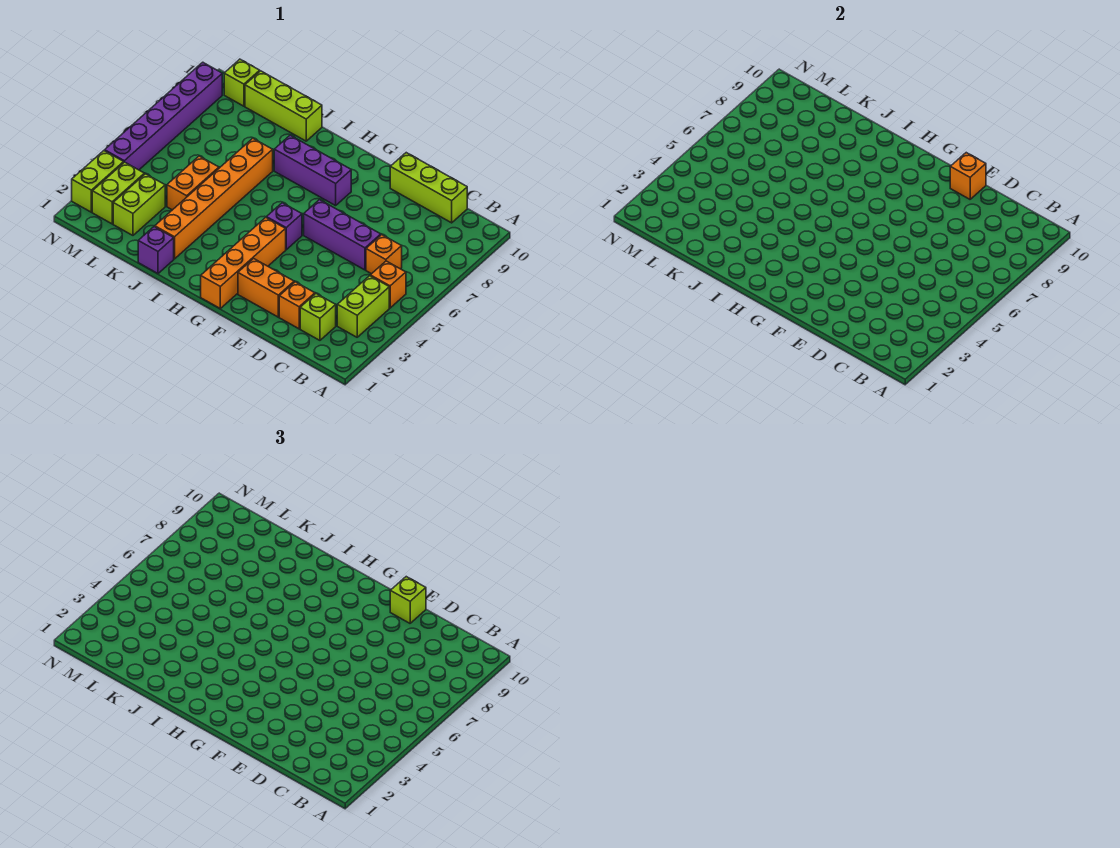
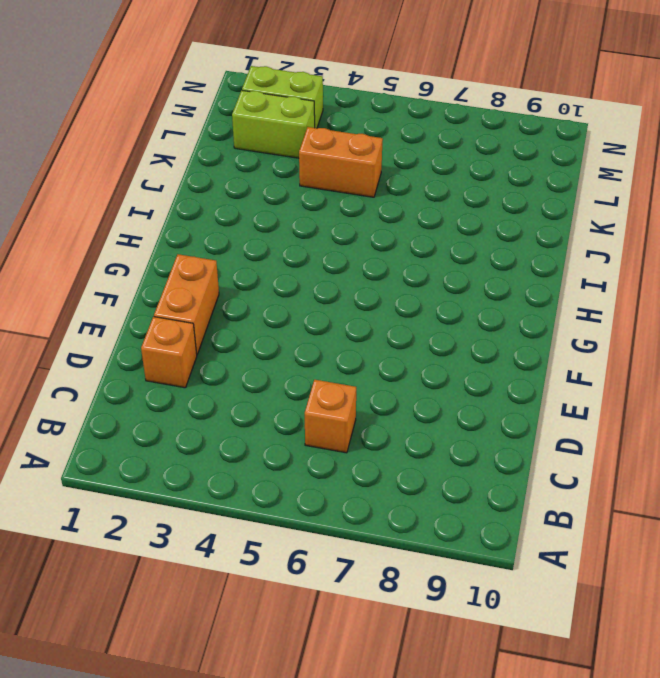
none -> lime 1x2 brick [337,276,389,337]
none -> orange 1x1 brick [370,261,406,308]
none -> lime 1x1 brick [300,294,336,340]

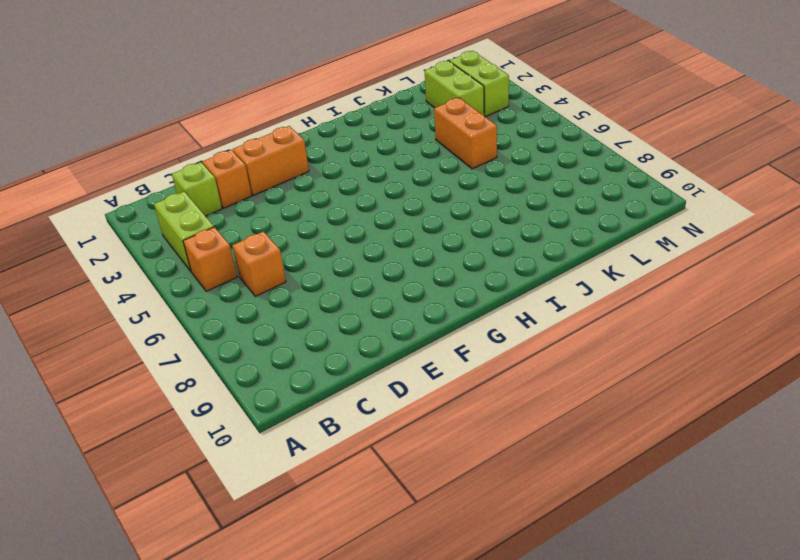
none -> lime 1x3 brick [390,153,467,223]
none -> purple 1x3 brick [304,200,381,270]
none -> orange 1x4 brick [201,218,286,308]

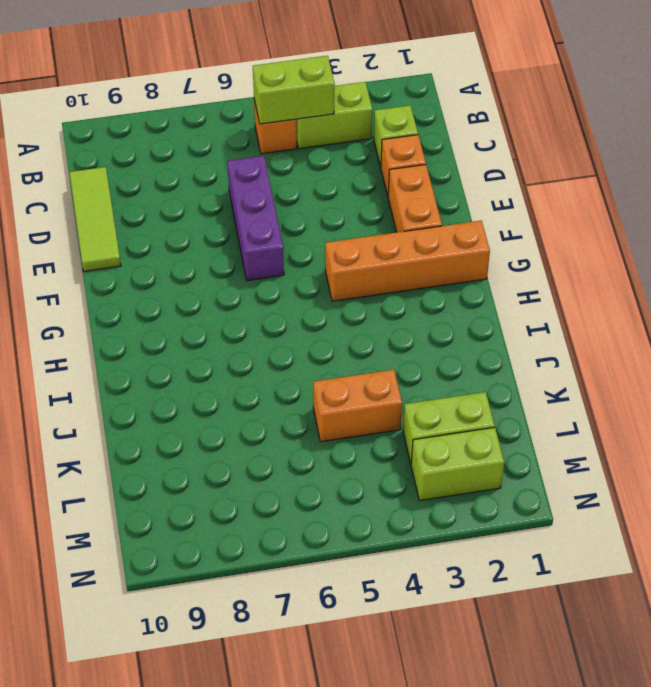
lime 1x2 brick [253,56,335,124] -> lime 1x2 brick moved to [72,151,124,212]
lime 1x3 tile [69,167,121,271] -> lime 1x3 brick [390,153,467,223]
none -> orange 1x1 brick [366,235,402,274]
none -> purple 1x1 brick [267,203,302,250]
none -> purple 1x3 brick [274,135,351,206]

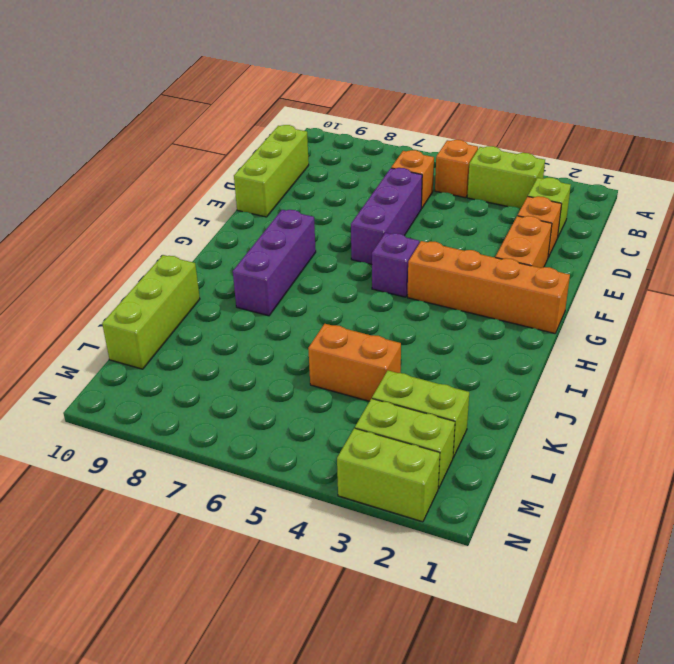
none -> purple 1x1 brick [138,227,174,273]
none -> orange 1x6 brick [155,138,273,259]
none -> lime 1x1 brick [224,59,260,106]

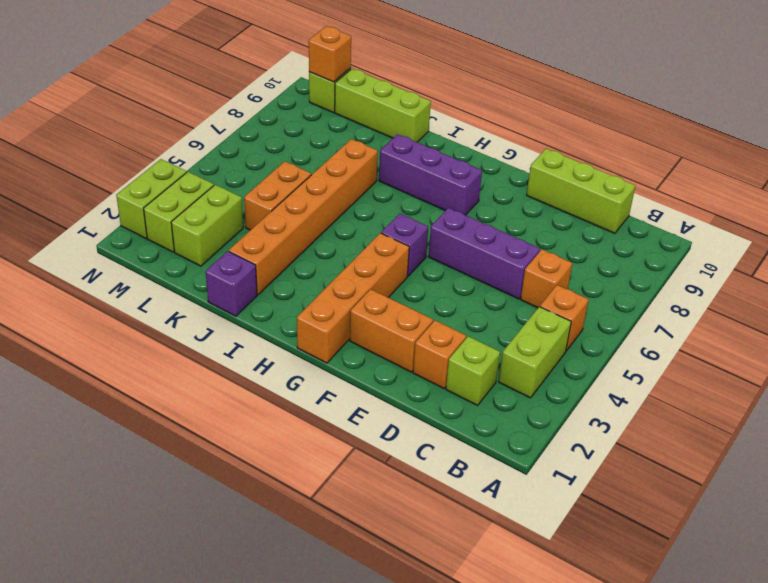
orange 1x1 brick [309,26,351,82] -> orange 1x1 brick moved to [950,153,986,199]
none -> purple 1x6 brick [105,62,222,170]
none -> lime 1x1 brick [390,577,426,623]

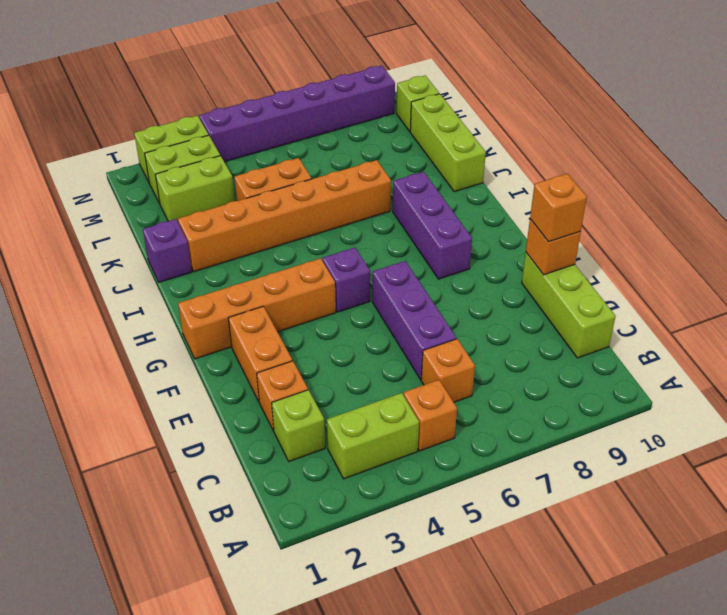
orange 1x1 brick [530,174,587,242] -> lime 1x1 brick [390,577,426,623]

